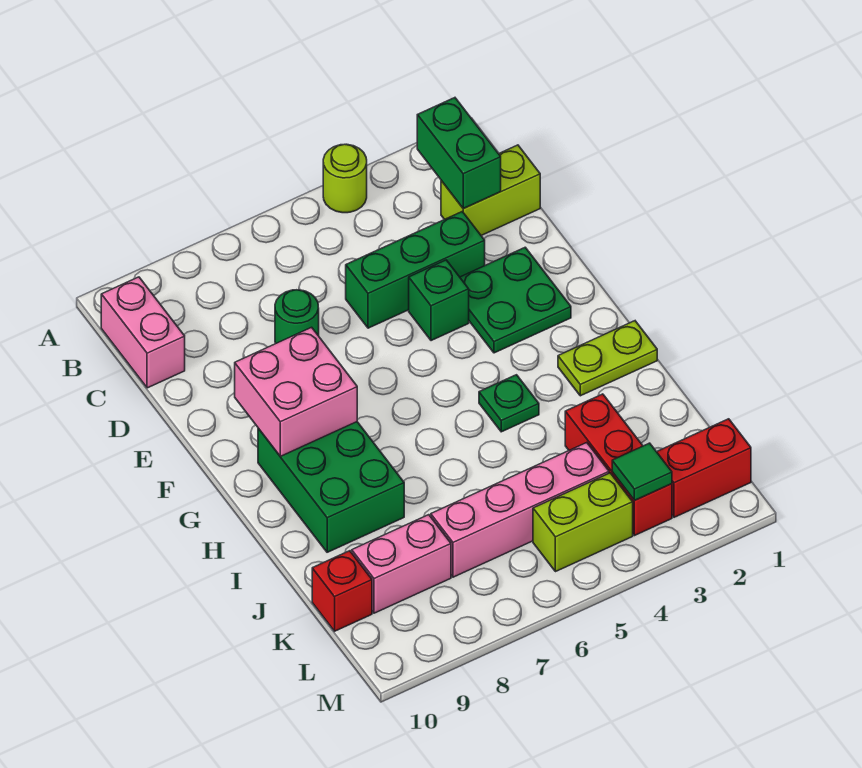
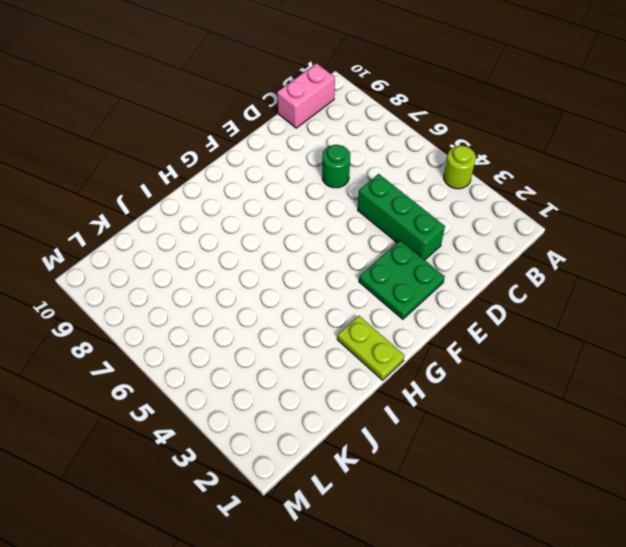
none -> lime 1x2 brick [441,145,540,235]
none -> green 1x1 brick [409,260,469,341]
none -> green 2x3 brick [258,422,404,552]

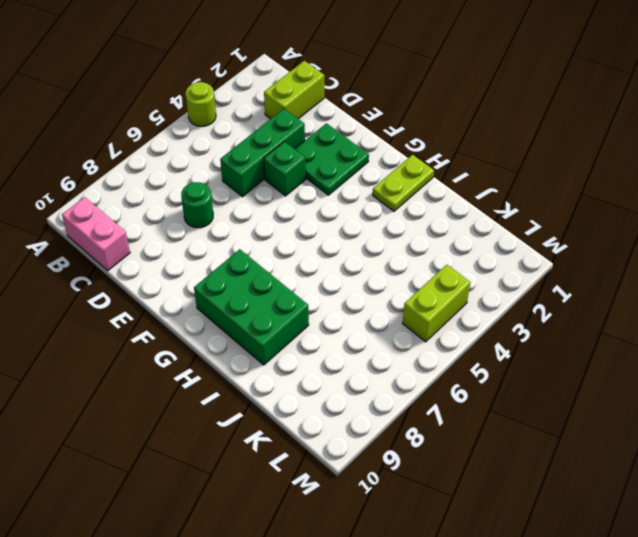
none -> green 1x1 plate [479,375,539,432]
none -> red 1x3 brick [565,394,672,536]
none -> pink 1x4 brick [431,443,609,577]

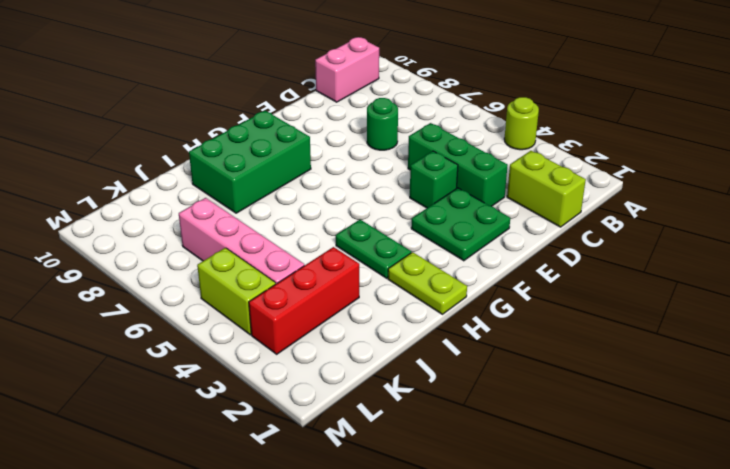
green 1x2 plate [336,220,411,278] -> green 1x1 plate [479,375,539,432]
none -> pink 1x2 brick [352,515,451,613]
none -> red 1x1 brick [312,551,372,631]
none -> red 1x2 brick [657,419,751,517]

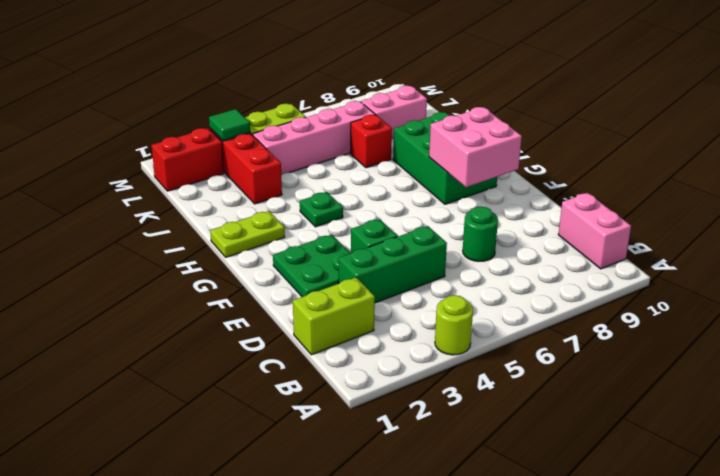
red 1x1 brick [350,115,392,168] -> red 1x1 brick moved to [312,551,372,631]
none -> green 1x2 brick [417,98,501,209]

